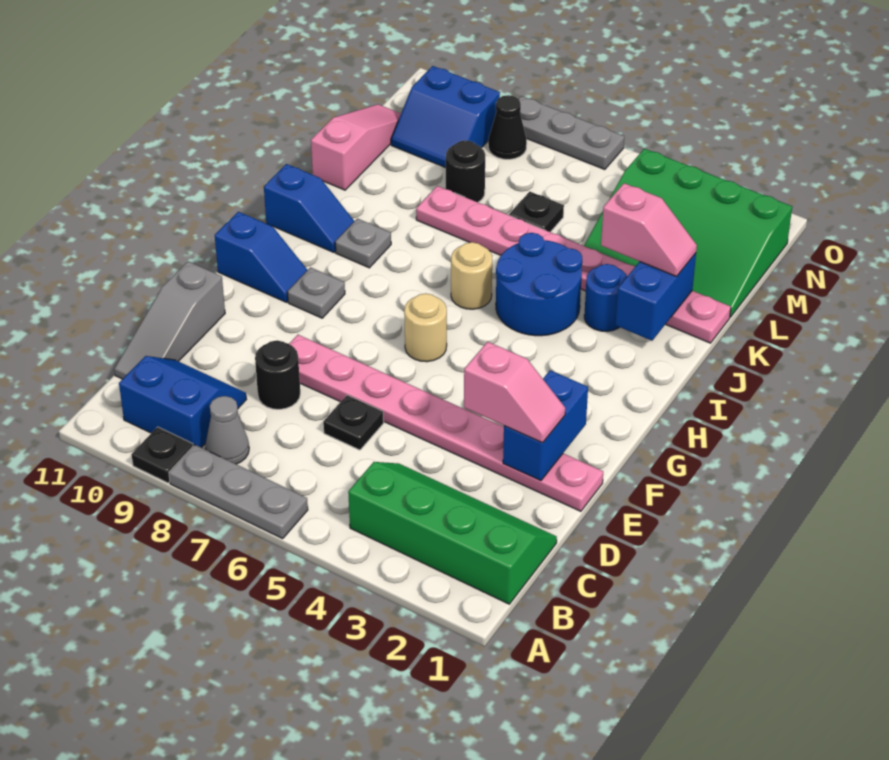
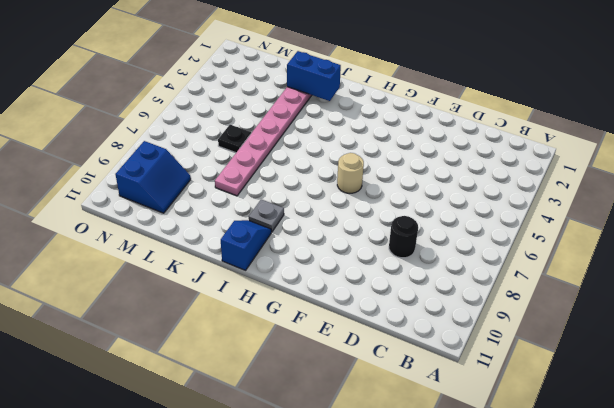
none -> grey 1x3 plate [169,445,308,539]
none -> black 1x1 plate [132,427,193,483]
none -> green 2x4 slope [348,462,557,604]

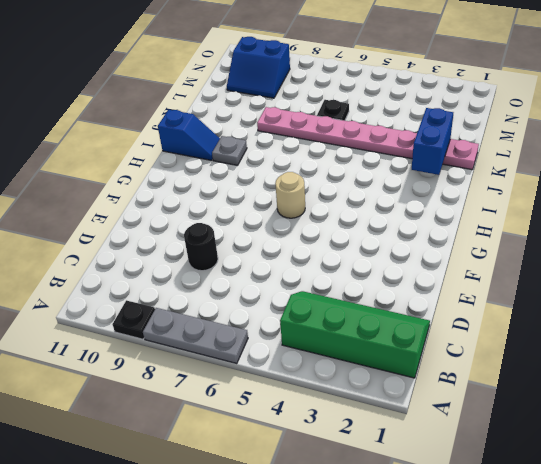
none -> grey 1x1 cone [205,396,249,464]
none -> blue 2x2 slope [119,356,247,448]
none -> grey 1x3 slope [114,261,225,379]

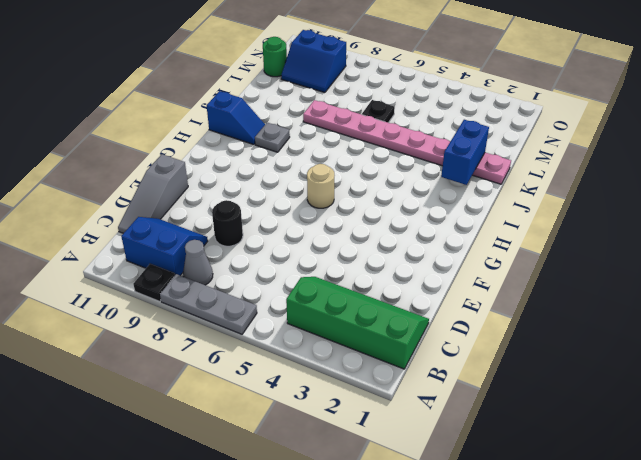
green 1x1 round brick [263,37,287,77] -> pink 1x3 slope [311,104,401,190]
none -> black 1x1 plate [323,395,384,450]
none -> pink 1x8 plate [289,335,603,511]
none -> grey 1x1 plate [287,267,345,318]

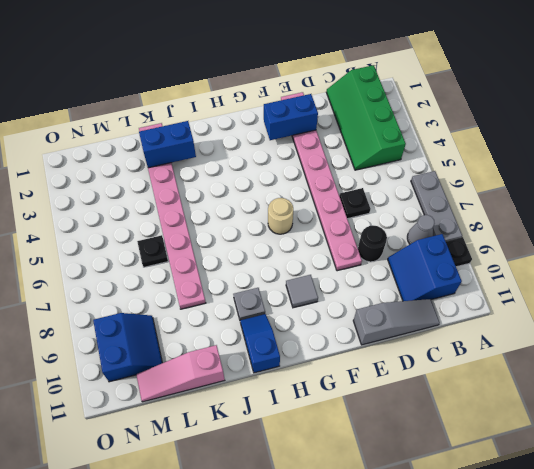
grey 1x1 tile [286,275,318,308] -> grey 1x1 plate [287,267,345,318]
none -> blue 1x2 slope [215,212,307,302]
none -> blue 2x2 round brick [496,233,582,336]
none -> tan 1x1 round brick [451,242,492,309]

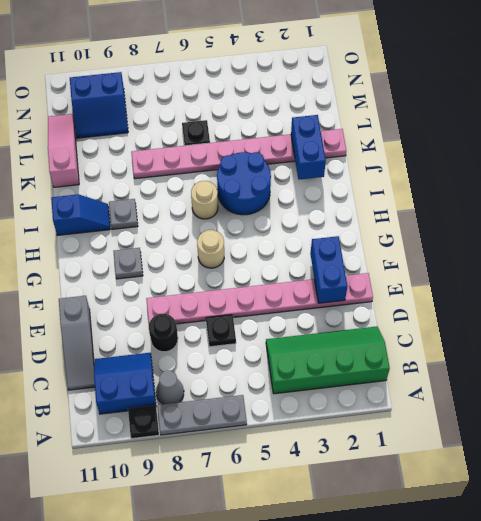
none -> blue 1x2 slope [215,212,307,302]
none -> blue 1x1 round brick [584,264,627,331]
none -> green 3x4 slope [584,149,792,317]

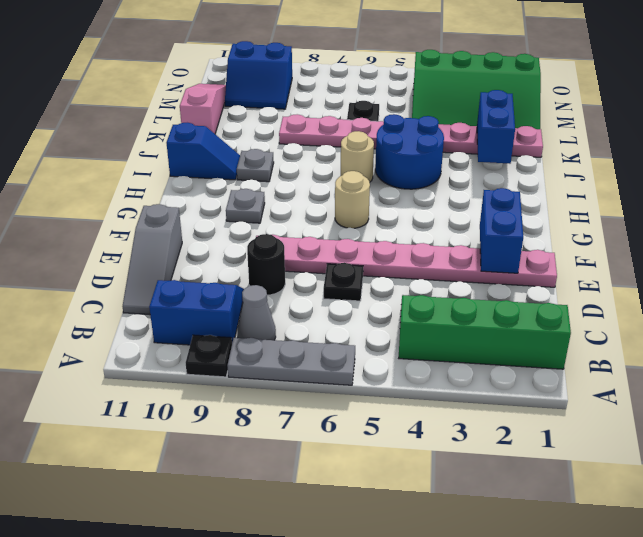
none -> blue 1x2 slope [215,212,307,302]
none -> blue 1x1 round brick [584,264,627,331]
none -> black 1x1 round brick [446,140,485,202]

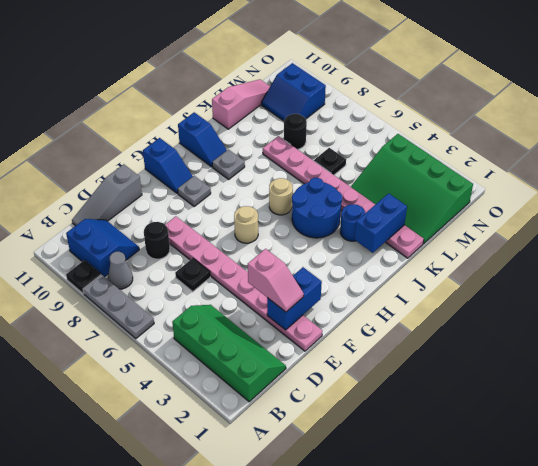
none -> black 1x1 cone [488,95,527,159]
none -> grey 1x3 plate [519,96,624,170]
none -> pink 1x2 slope [601,183,697,276]

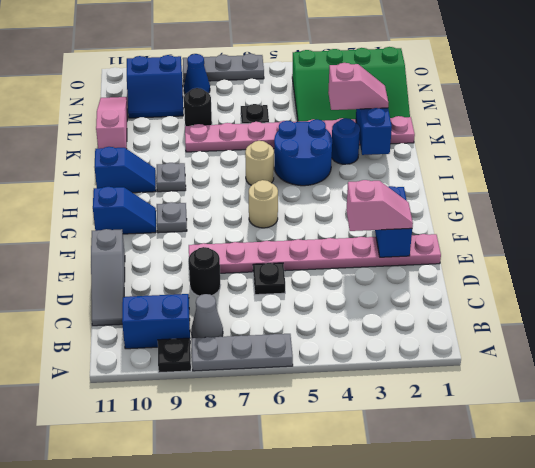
blue 1x1 cone [184,54,210,94] -> black 1x1 cone [488,95,527,159]
none -> green 2x4 slope [348,462,557,604]

